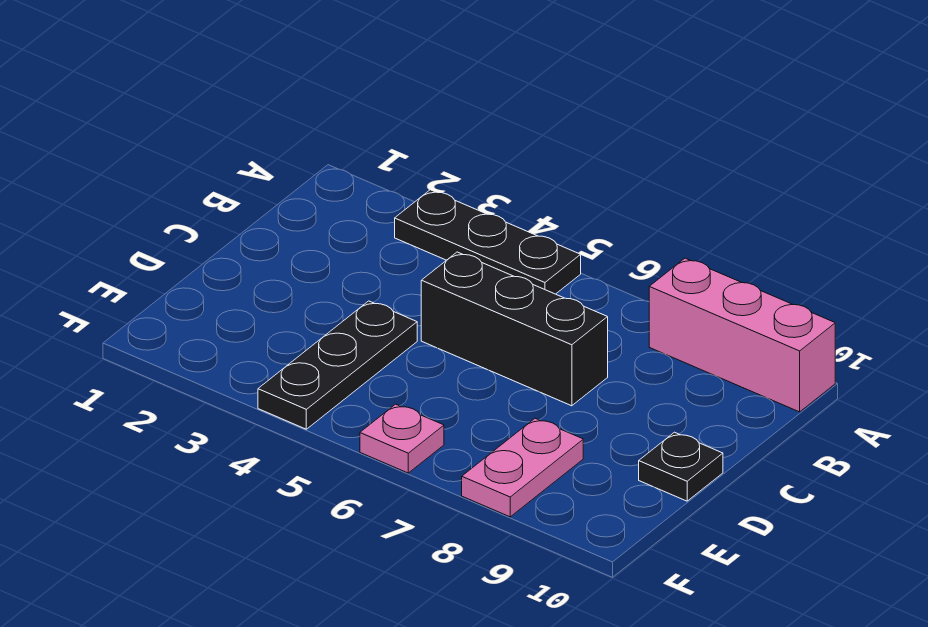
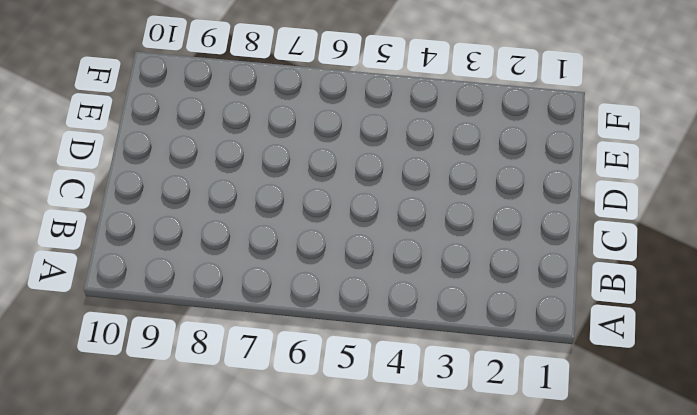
none -> black 1x3 plate [395,190,581,294]
none -> pink 1x3 brick [649,258,835,412]

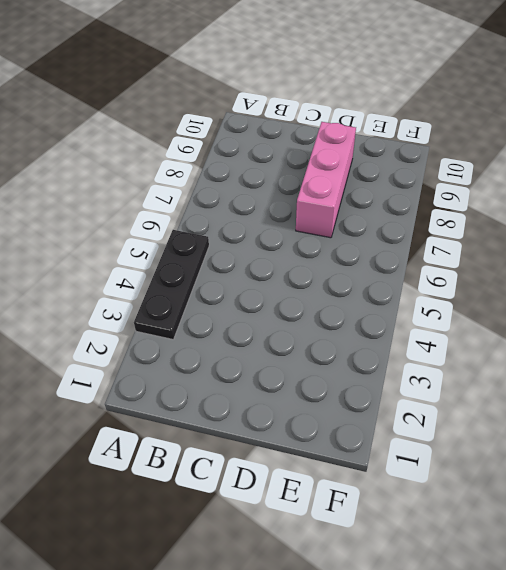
pink 1x3 brick [296,122,356,238] -> pink 1x3 brick moved to [649,258,835,412]
none -> black 1x3 brick [421,252,608,406]
none -> black 1x3 plate [258,301,417,429]

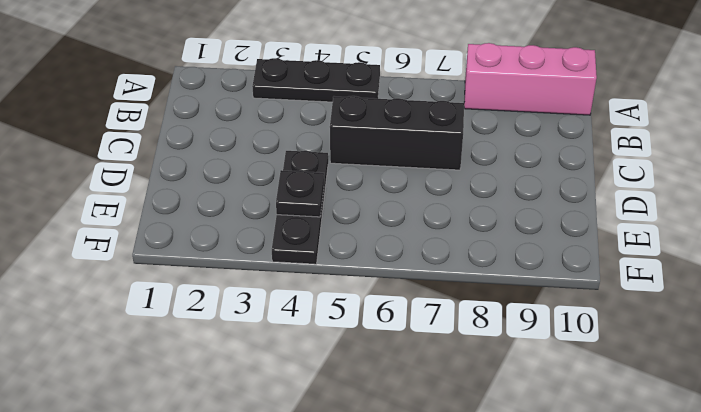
black 1x1 plate [276,170,324,217] -> black 1x1 plate moved to [639,432,723,501]
none -> pink 1x2 plate [462,418,583,517]
none -> pink 1x1 plate [360,404,444,473]

